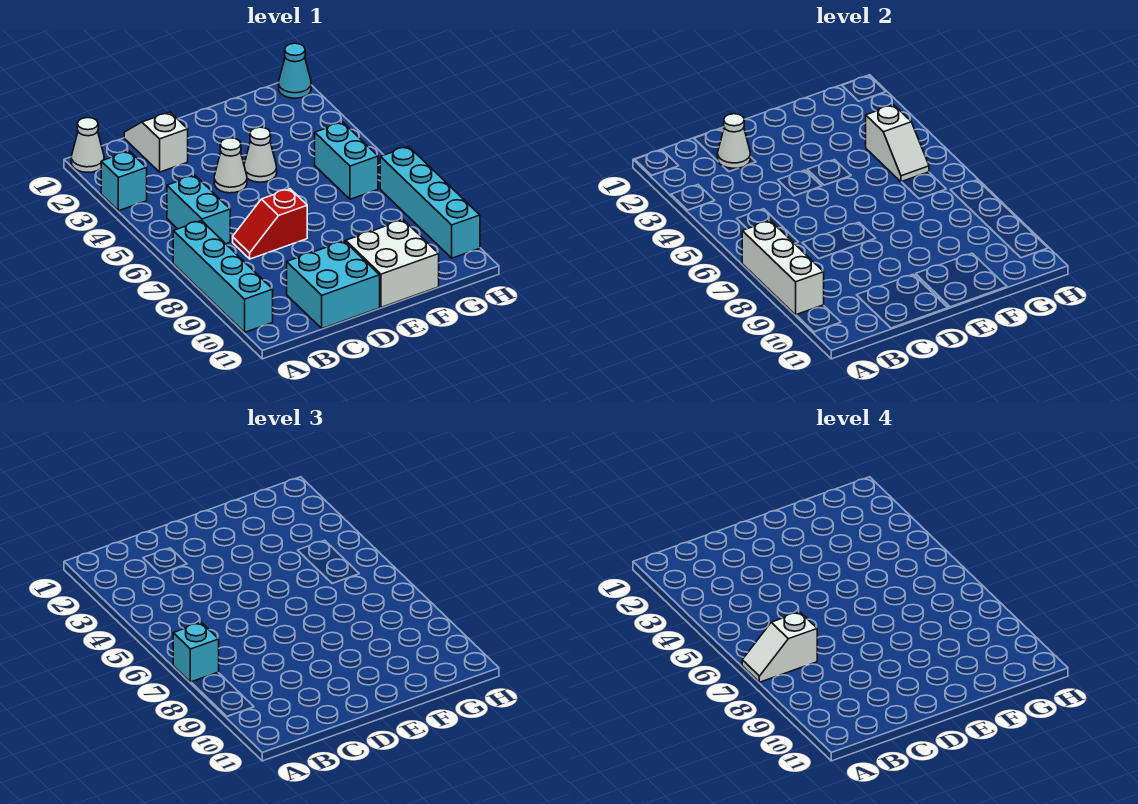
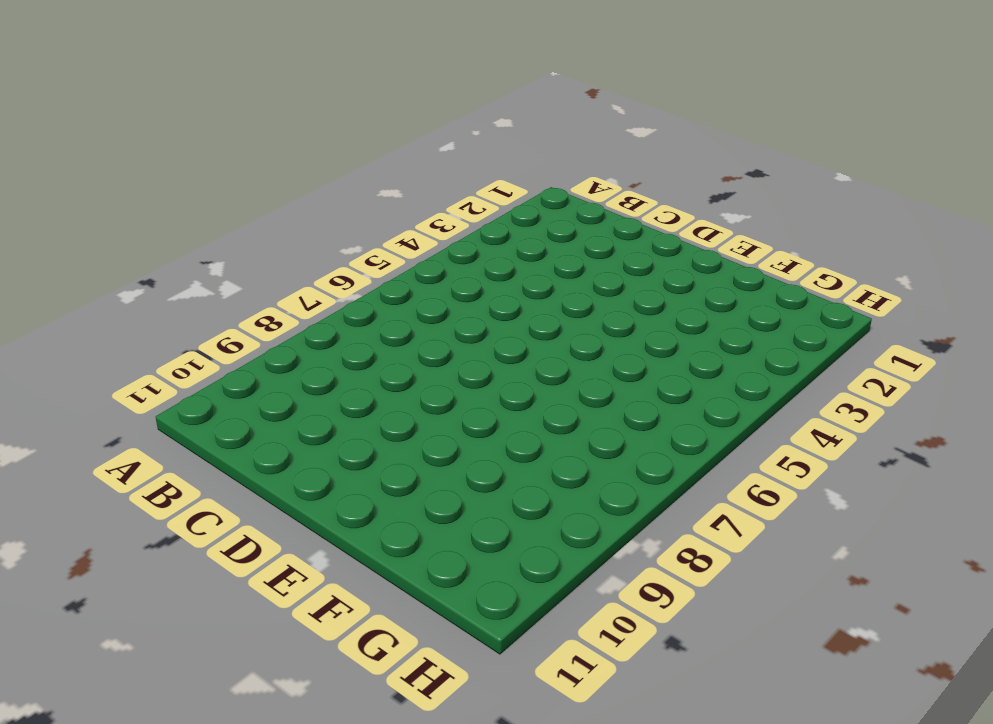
none -> white 1x1 cone [71,118,104,172]
none -> cyan 1x1 brick [101,151,147,211]
none -> cyan 1x4 brick [173,221,273,332]

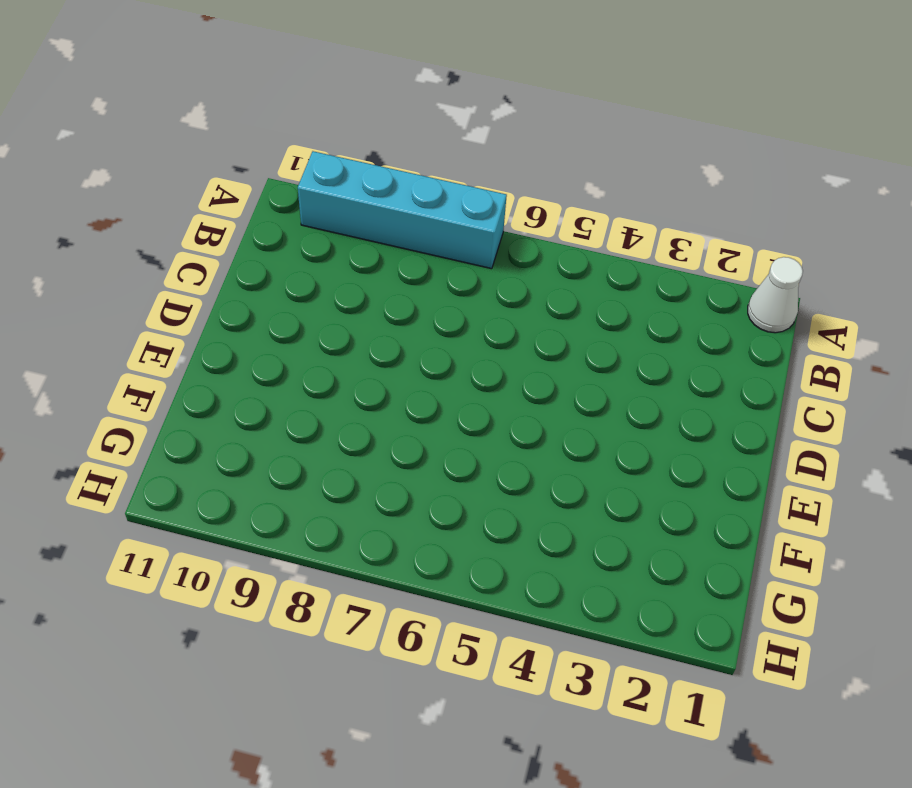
none -> cyan 1x1 brick [101,151,147,211]
none -> cyan 1x2 brick [167,175,230,244]
none -> white 1x2 slope [124,112,188,172]

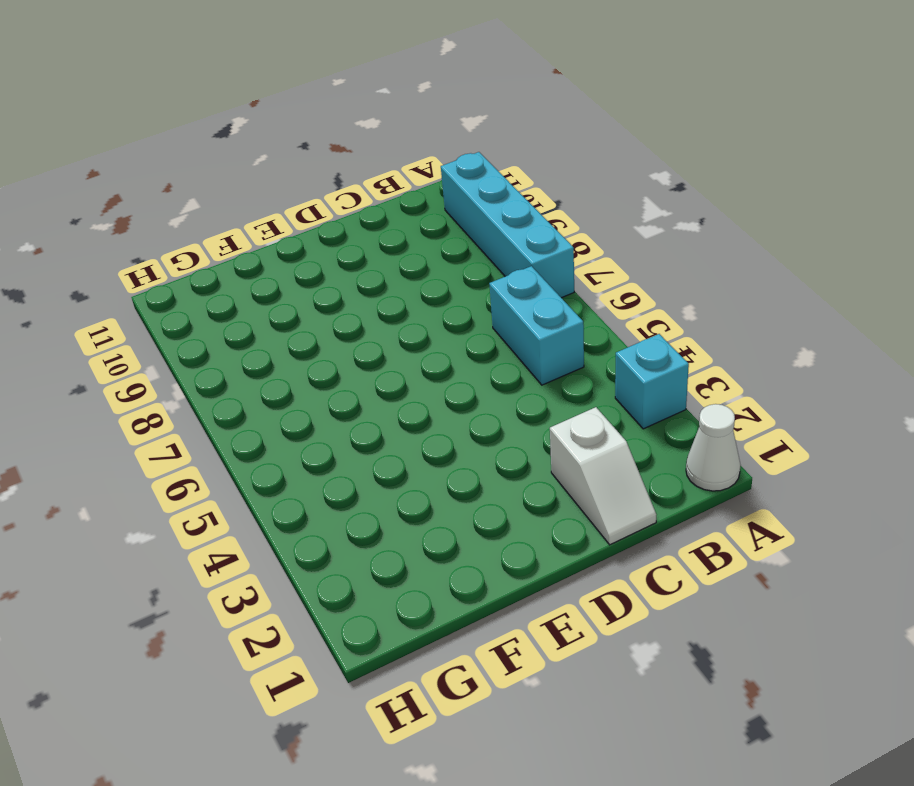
none -> red 1x2 slope [233,189,307,259]
none -> cyan 2x2 brick [287,241,380,329]
none -> white 1x1 cone [214,138,247,193]

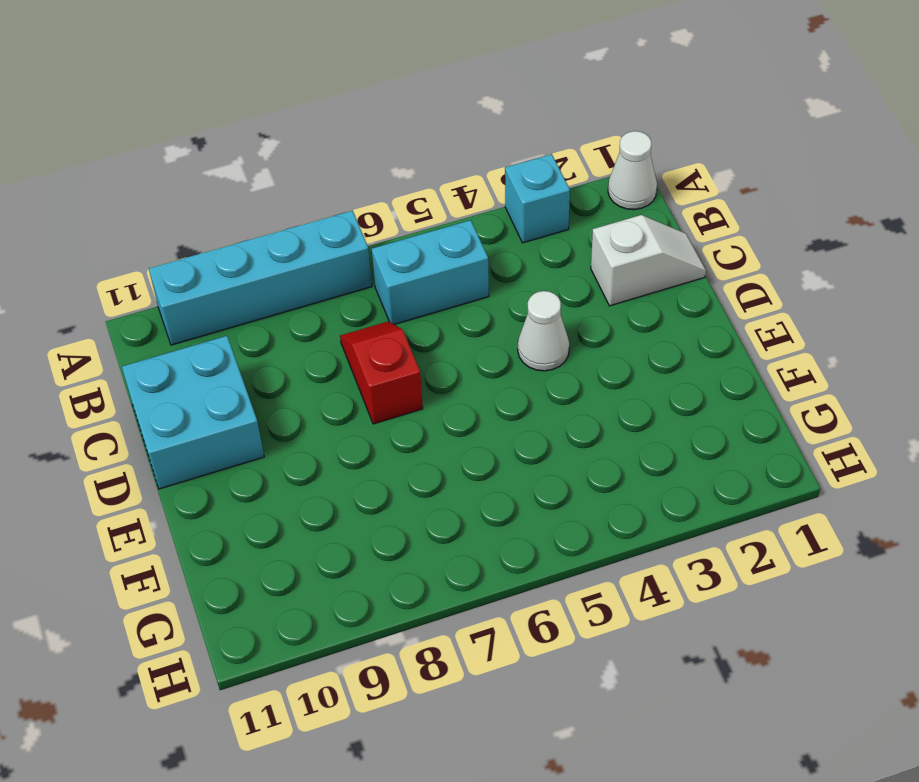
none -> white 1x1 cone [244,127,277,182]
none -> white 2x2 brick [346,220,439,307]
none -> cyan 1x2 brick [315,122,378,199]

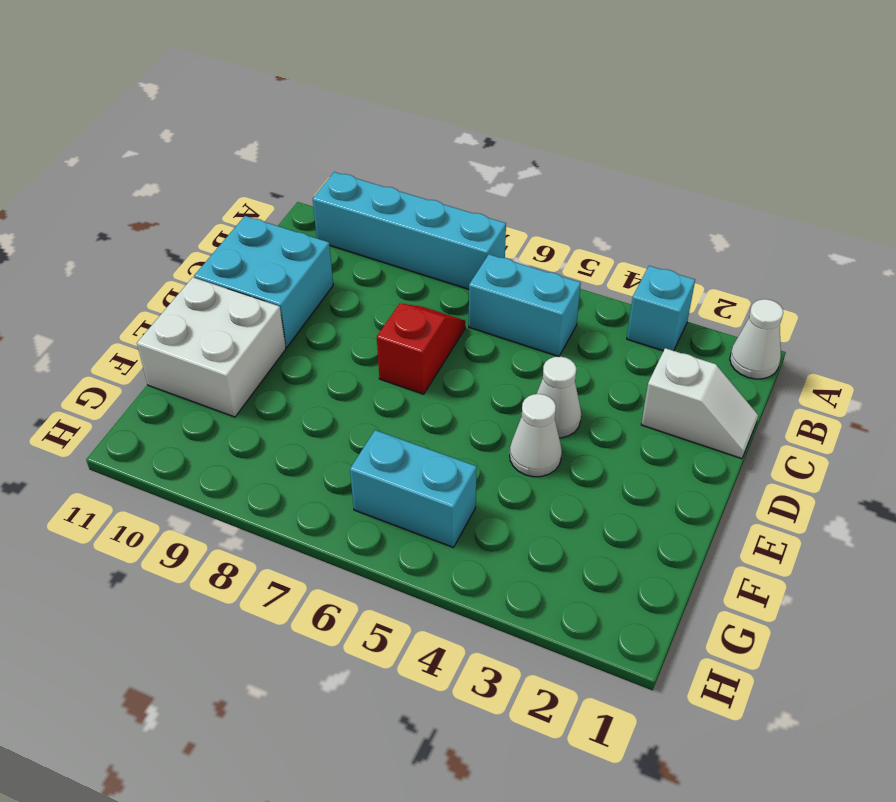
none -> cyan 1x1 cone [279,43,311,98]
none -> cyan 1x4 brick [380,147,480,258]
none -> white 1x3 brick [742,221,824,315]

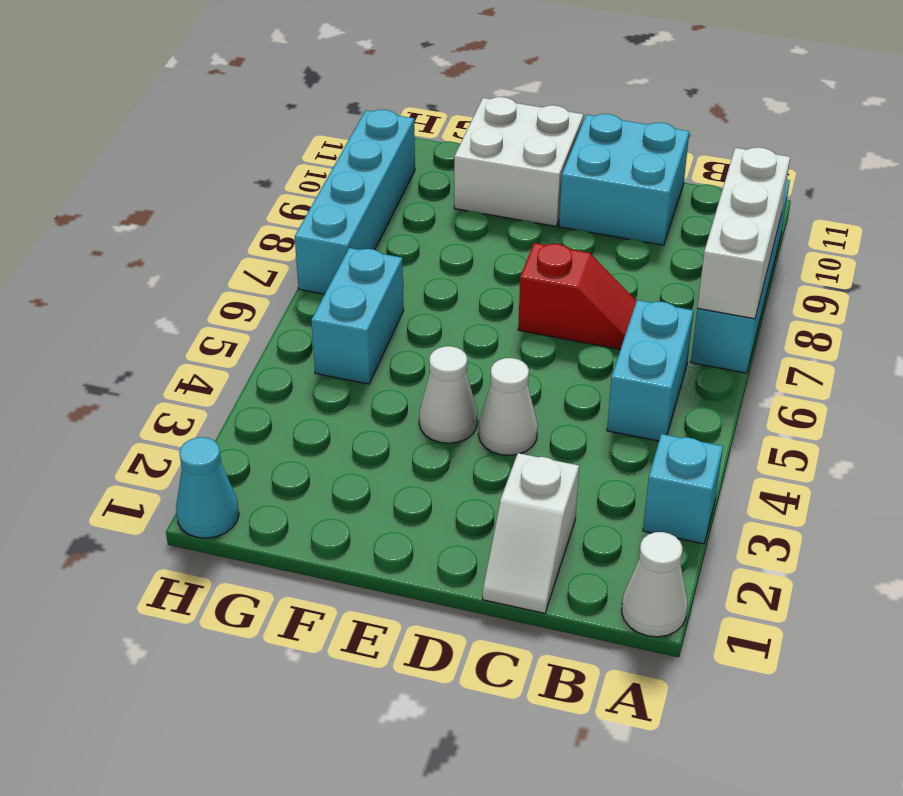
none -> white 1x1 cone [718,114,750,168]
none -> white 1x2 slope [866,105,929,182]
none -> cyan 1x1 brick [173,623,219,682]

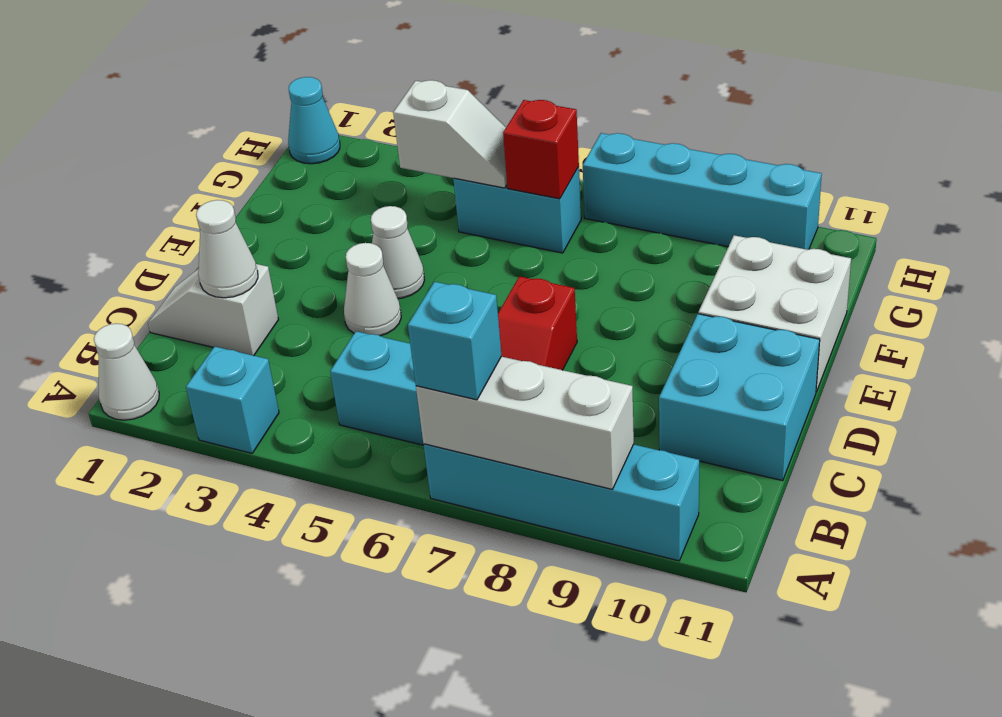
red 1x1 brick [503,100,579,199] -> none
none -> white 1x2 slope [742,612,817,682]

